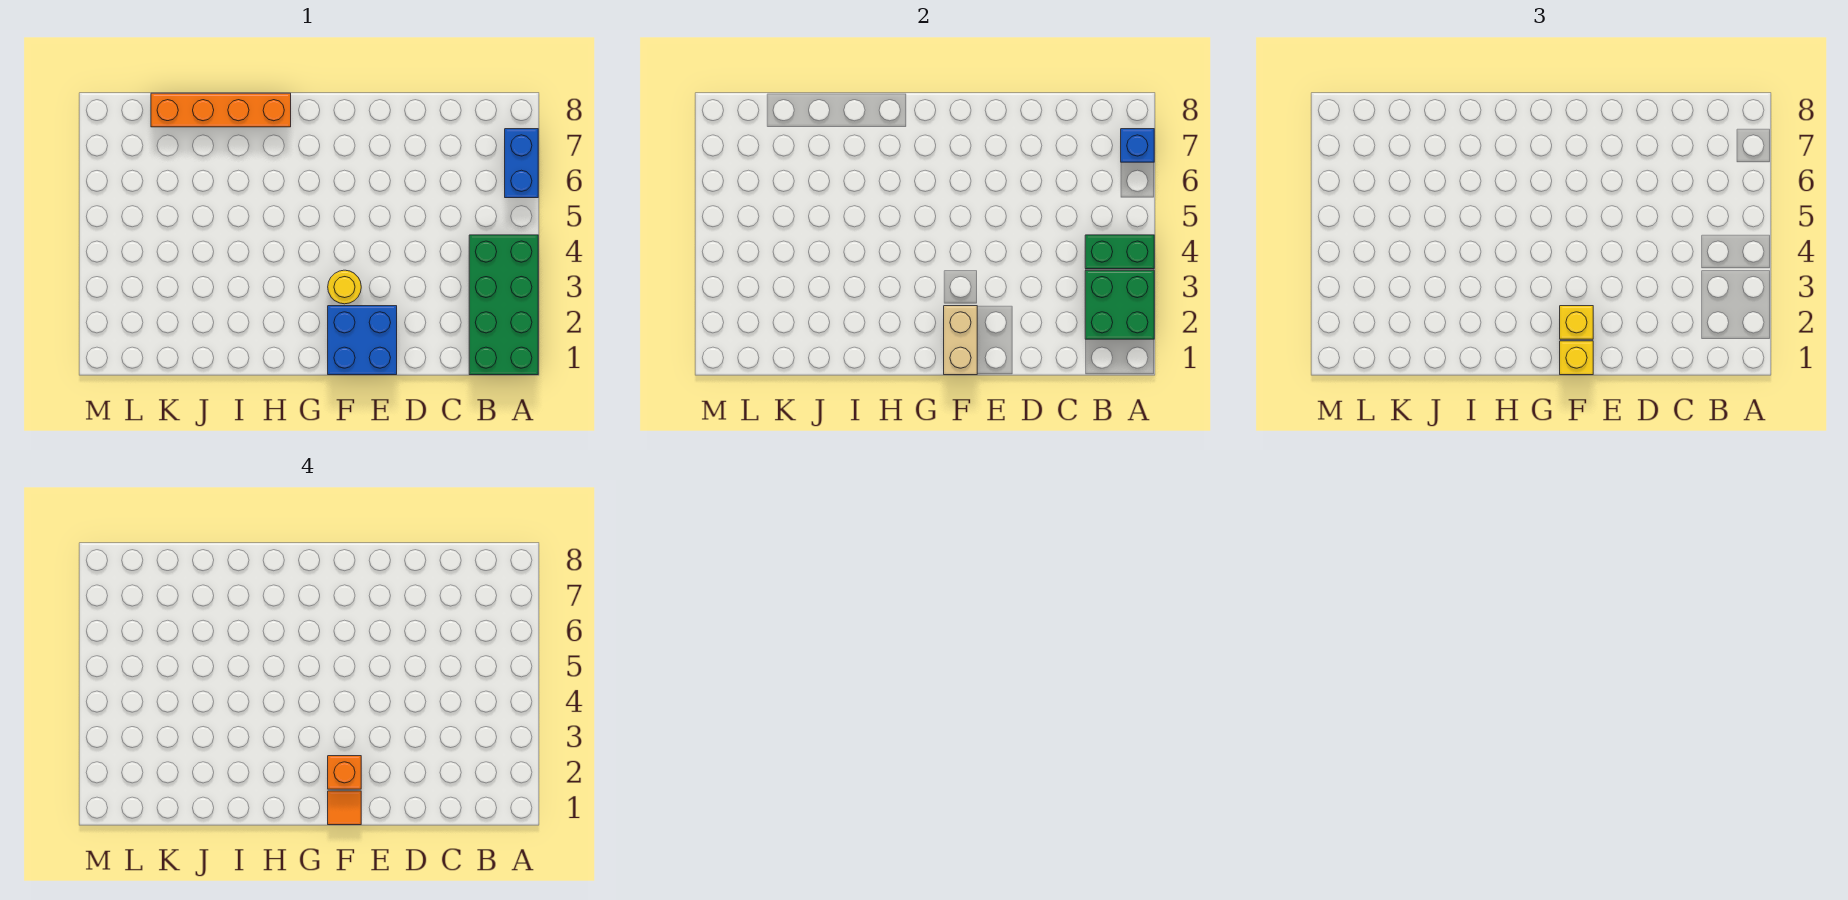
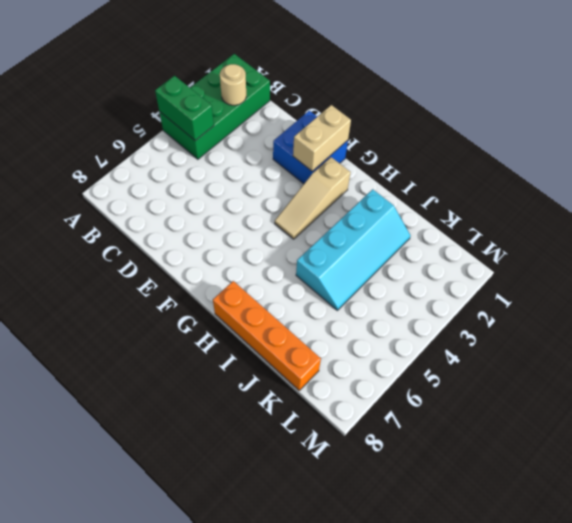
tan 1x1 round brick [220,64,246,105] -> green 2x2 brick [1085,270,1154,339]
tan 1x3 slope [275,157,351,239] -> none
cyan 2x4 slope [296,189,411,310] -> none
none -> blue 1x2 brick [505,129,538,198]
none -> yellow 1x1 round brick [328,270,361,304]
none -> blue 1x1 brick [1121,129,1154,162]

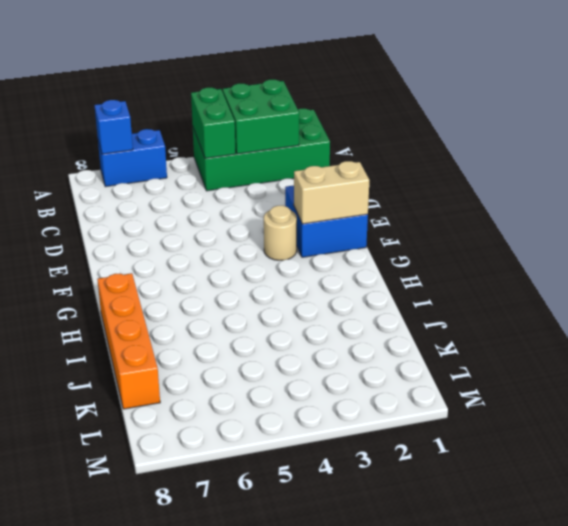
tan 1x1 round brick [264,206,297,260] -> yellow 1x1 round brick [328,270,361,304]
none -> yellow 1x1 brick [1560,341,1593,375]
none -> yellow 1x1 brick [1560,306,1593,339]
none -> orange 1x1 tile [328,791,361,825]

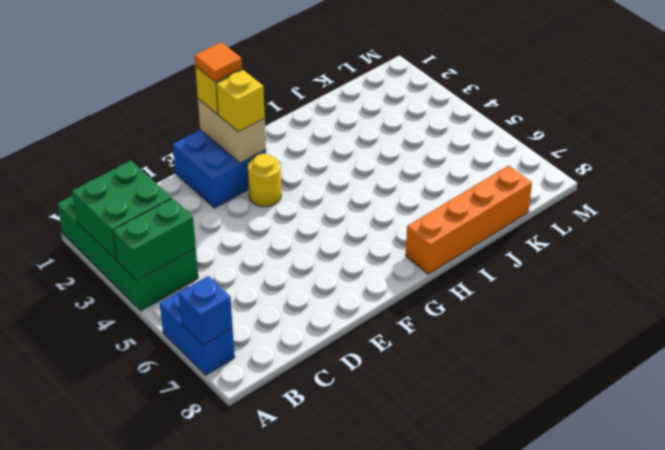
none -> orange 1x1 brick [328,756,361,789]

